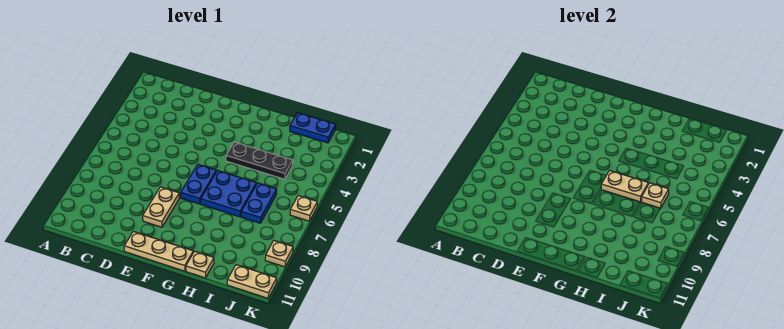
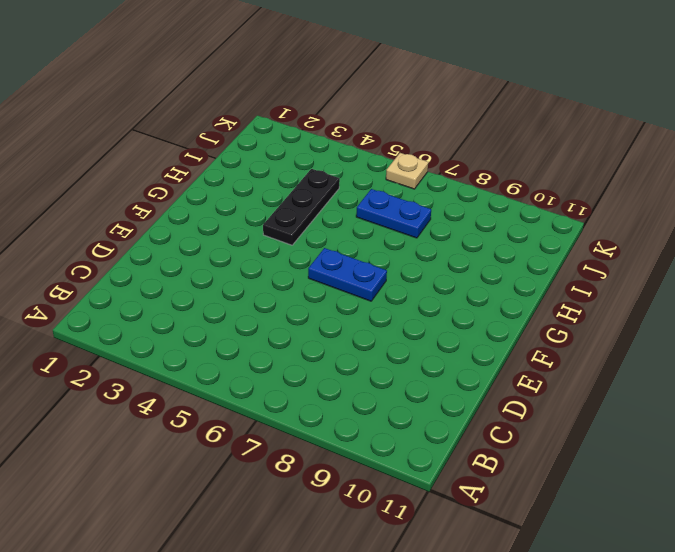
none -> tan 1x2 plate [143,187,179,227]
none -> tan 1x3 plate [124,231,193,271]
none -> blue 2x2 plate [201,171,256,217]

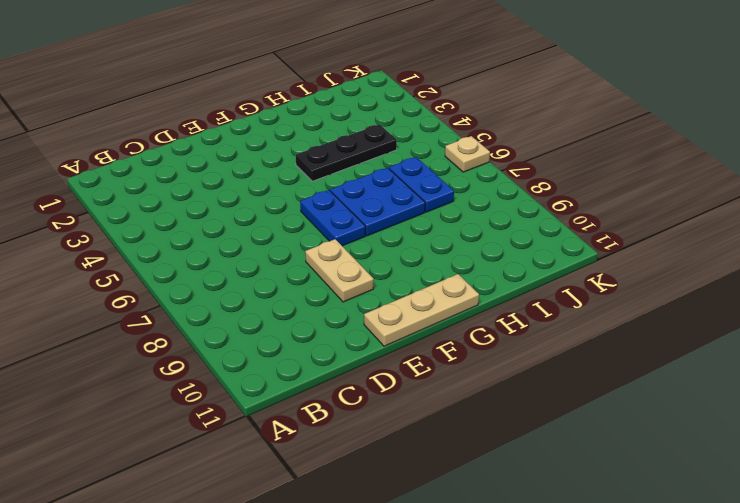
none -> tan 1x1 plate [186,251,214,278]
none -> blue 1x2 plate [290,113,336,143]
none -> tan 1x2 plate [227,265,277,298]

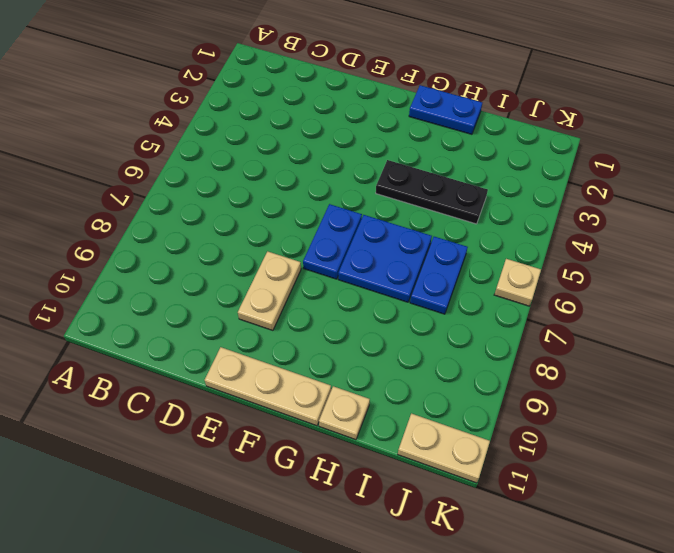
blue 1x2 plate [409,85,482,134] -> blue 1x2 plate moved to [290,113,336,143]
none -> tan 1x1 plate [265,241,293,267]
none -> tan 1x2 plate [601,171,648,202]
none -> tan 1x1 plate [641,183,669,208]

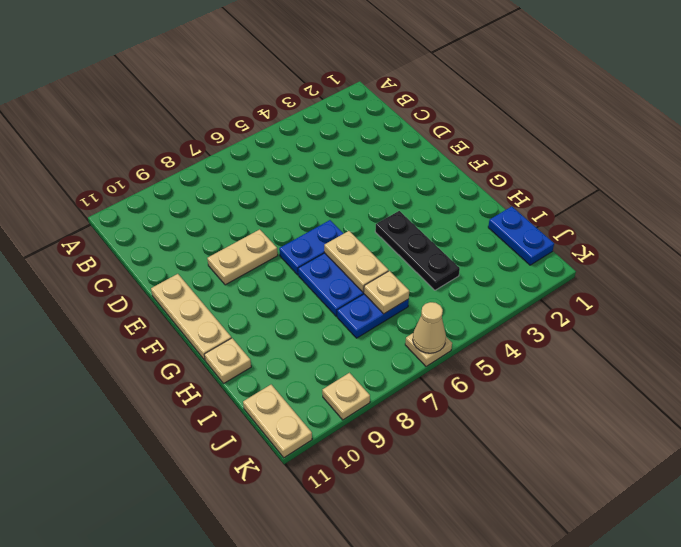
tan 1x1 cone [413,302,446,353] -> none

